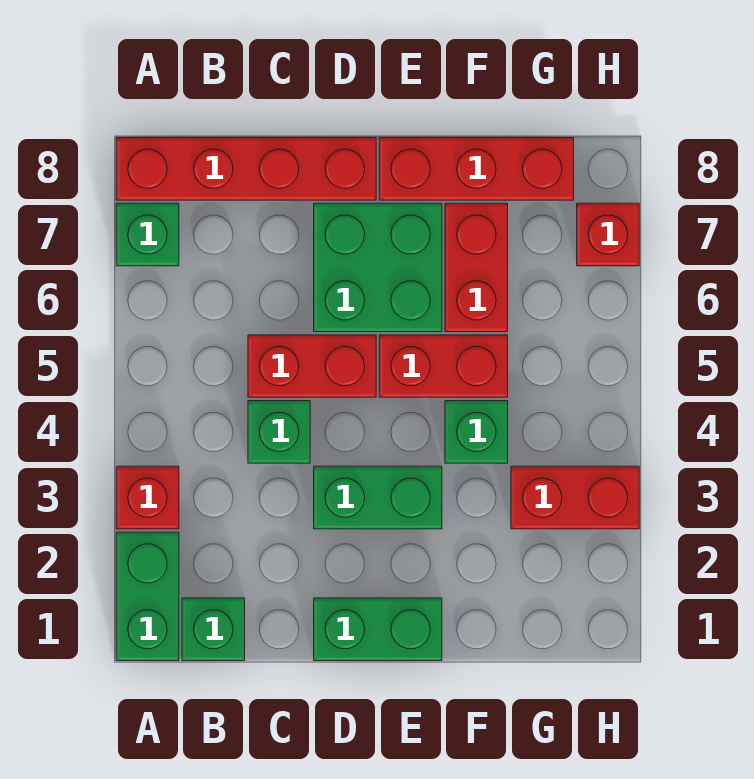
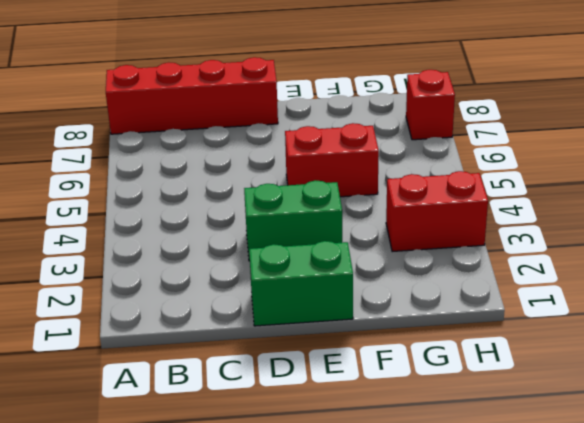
none -> green 1x2 brick [116,532,179,661]
none -> red 1x1 brick [116,466,179,529]
none -> green 1x1 brick [116,203,179,266]

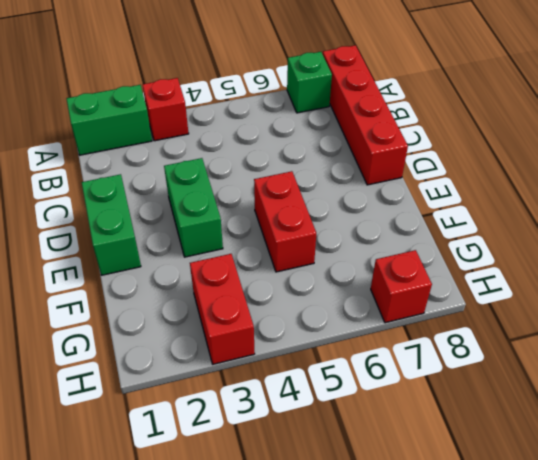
none -> green 1x1 brick [182,598,245,661]
none -> green 1x1 brick [248,401,310,463]
none -> red 1x2 brick [248,335,376,397]

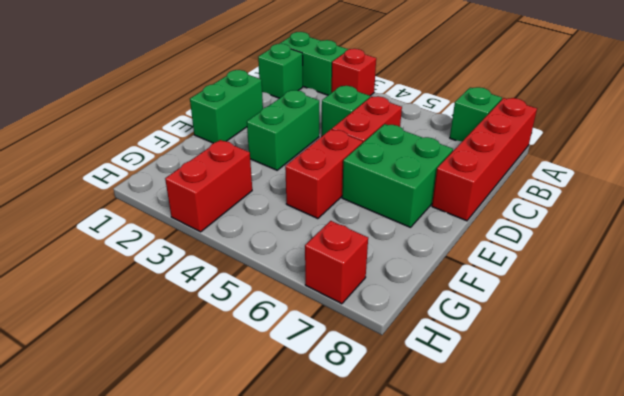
none -> red 1x3 brick [379,138,574,200]
none -> green 1x1 brick [445,401,508,463]
none -> red 1x2 brick [445,203,508,332]

